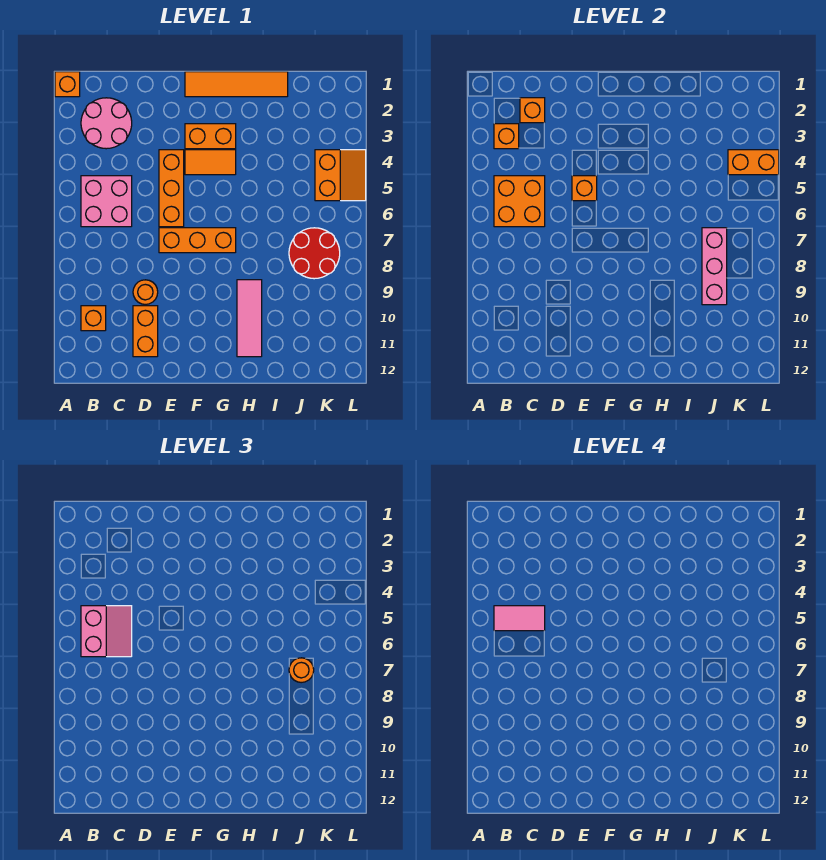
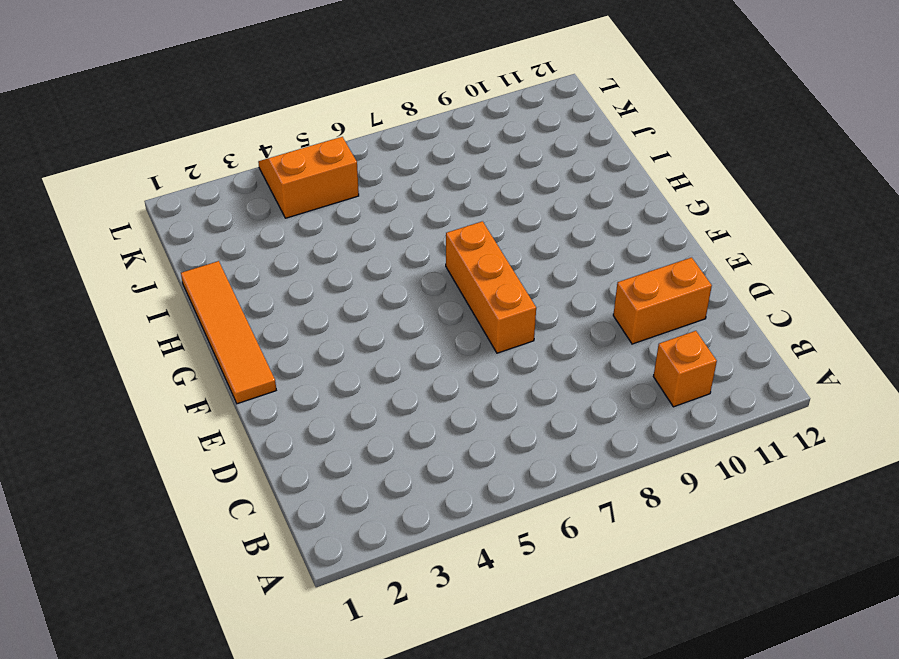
none -> orange 1x1 brick [55,72,80,97]
none -> pink 2x2 round brick [81,98,132,149]
none -> pink 2x2 brick [81,176,132,227]

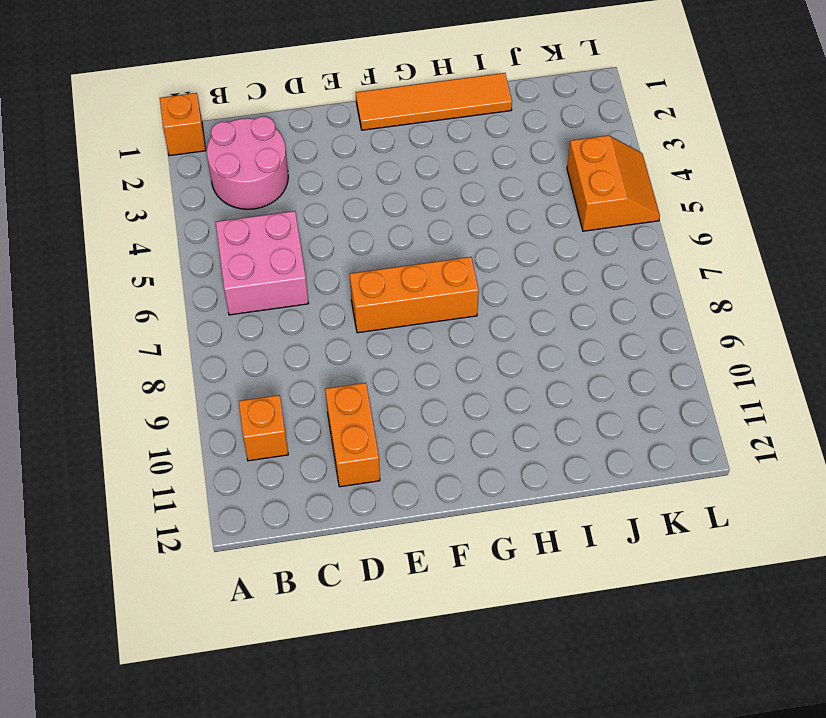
none -> orange 1x1 round brick [133,280,158,305]
none -> orange 1x3 brick [159,150,184,227]
none -> orange 1x2 brick [185,124,236,149]

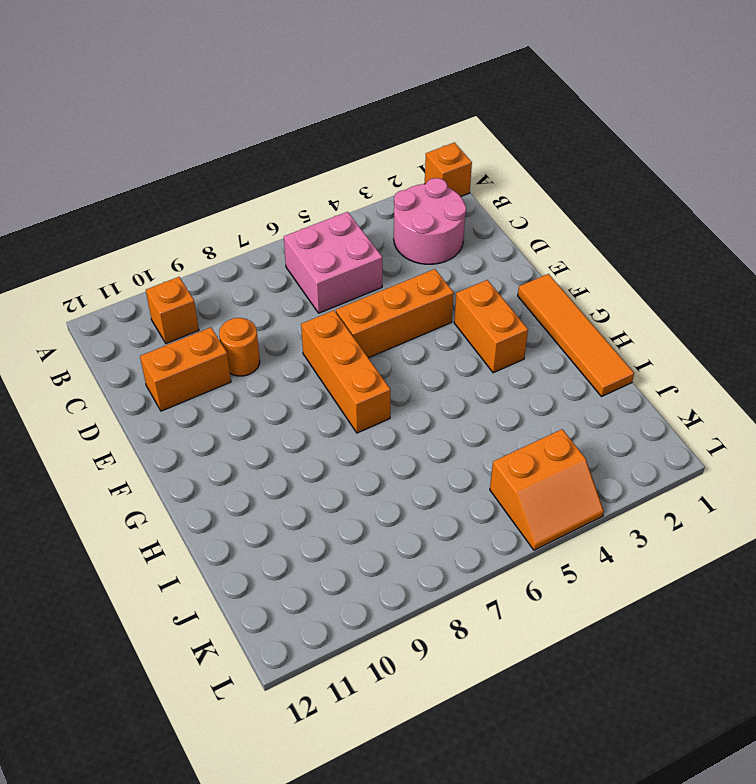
none -> orange 1x2 tile [185,150,236,175]
none -> pink 1x3 tile [237,280,262,357]
none -> red 2x2 round brick [289,228,340,279]

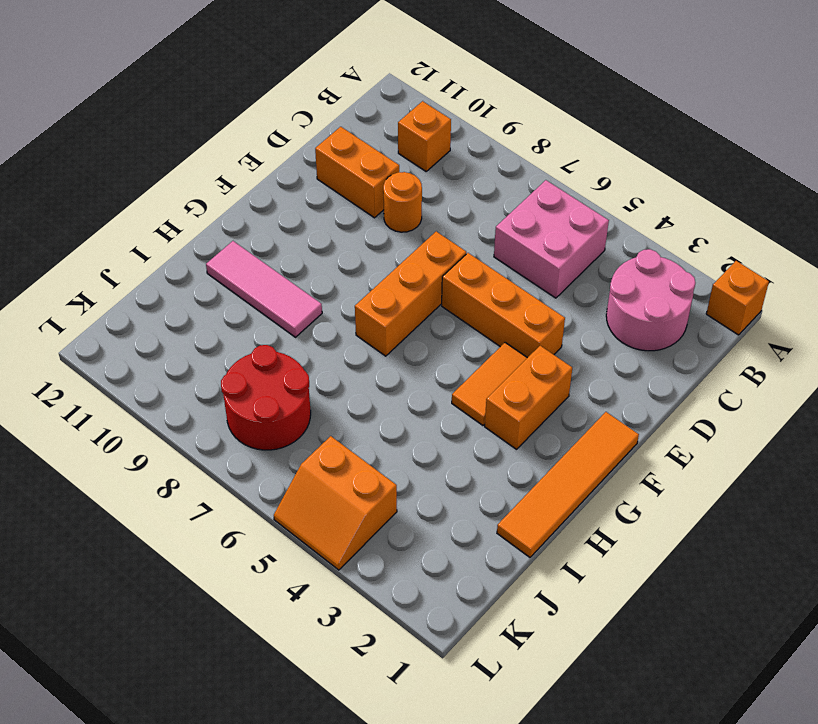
none -> orange 1x1 brick [494,124,519,149]
none -> orange 2x2 brick [494,176,545,227]
none -> orange 1x1 brick [520,98,545,123]

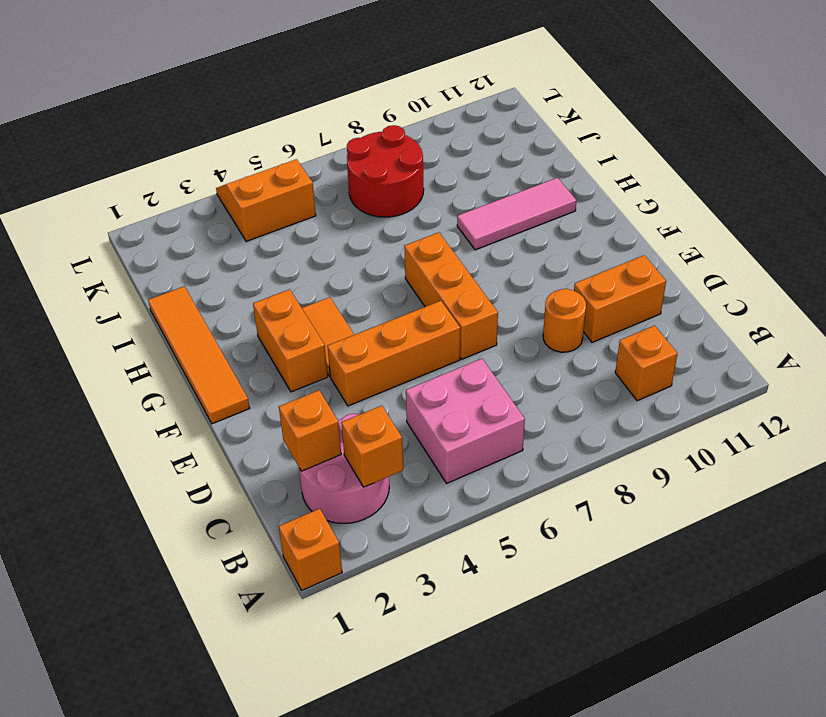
none -> orange 2x2 brick [494,176,545,227]
none -> orange 1x1 brick [572,176,597,201]
none -> pink 1x3 brick [702,228,727,305]

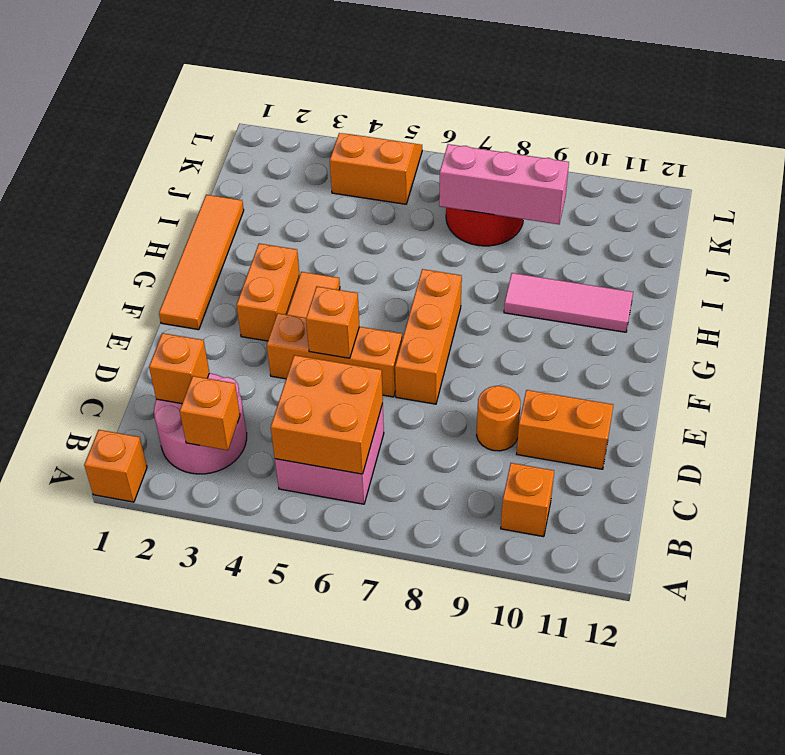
none -> orange 1x2 brick [728,150,779,175]
none -> pink 2x2 slope [81,606,132,657]
none -> orange 1x1 round brick [289,658,314,683]

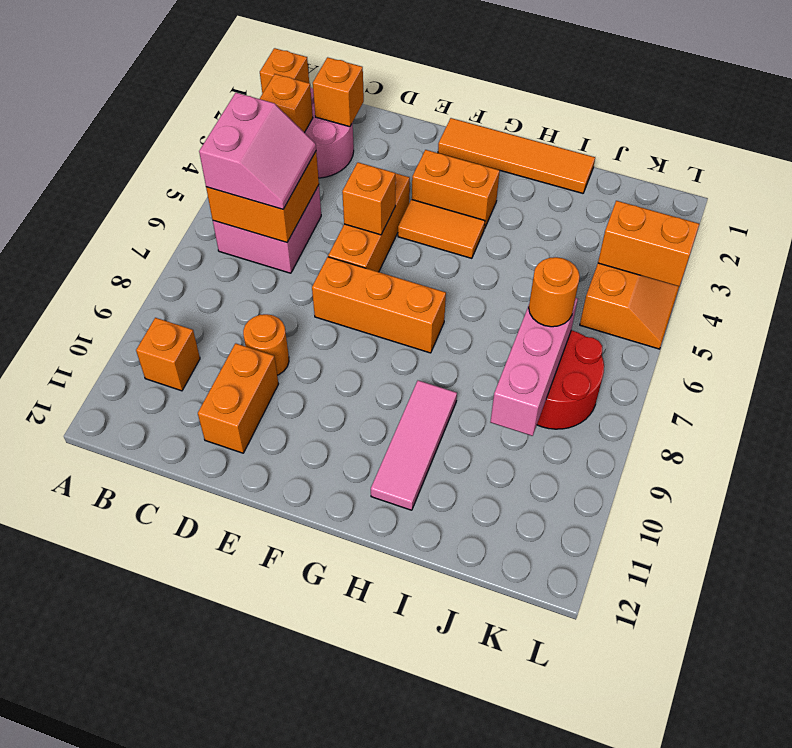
none -> pink 1x2 tile [494,606,545,631]

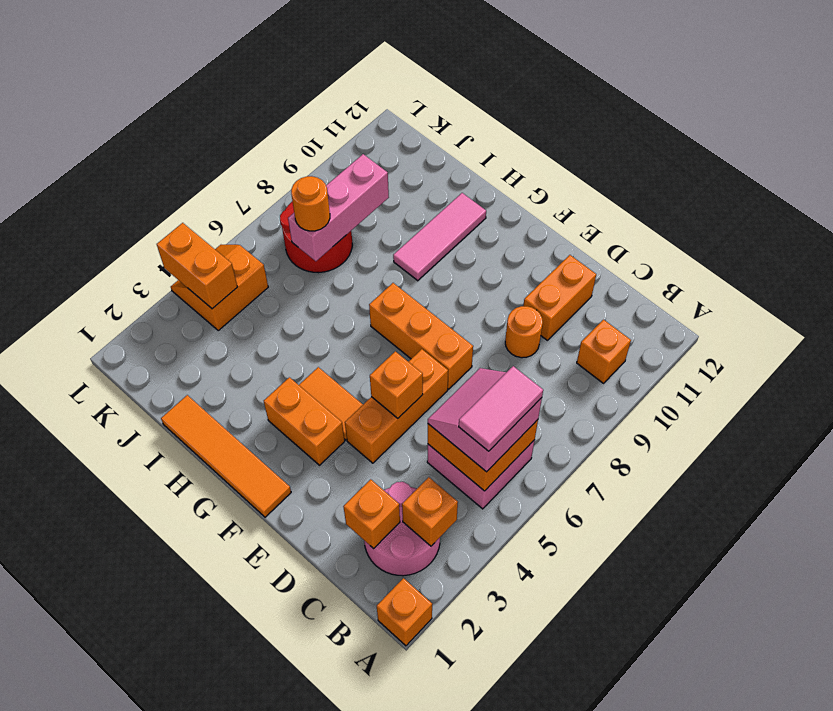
pink 1x2 tile [459,366,543,451] -> pink 1x2 tile turned to [494,606,545,631]

